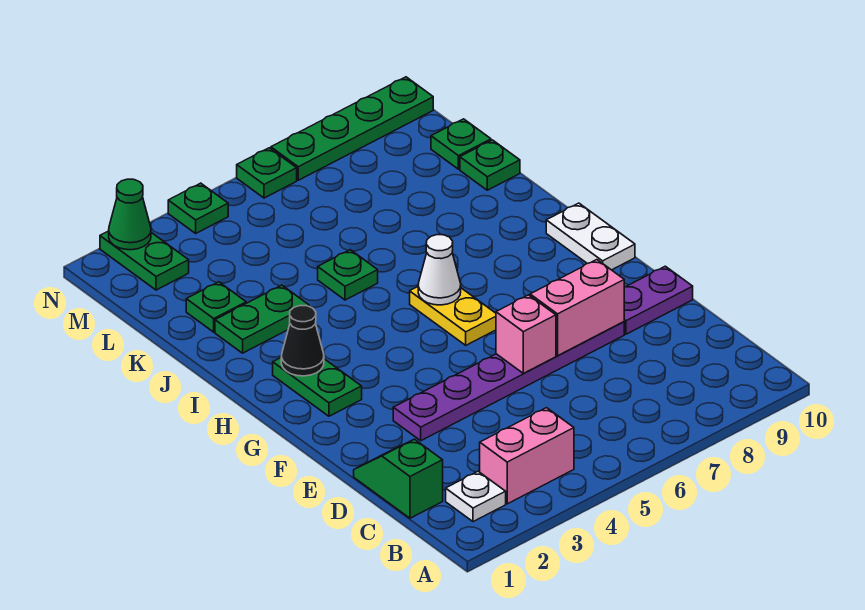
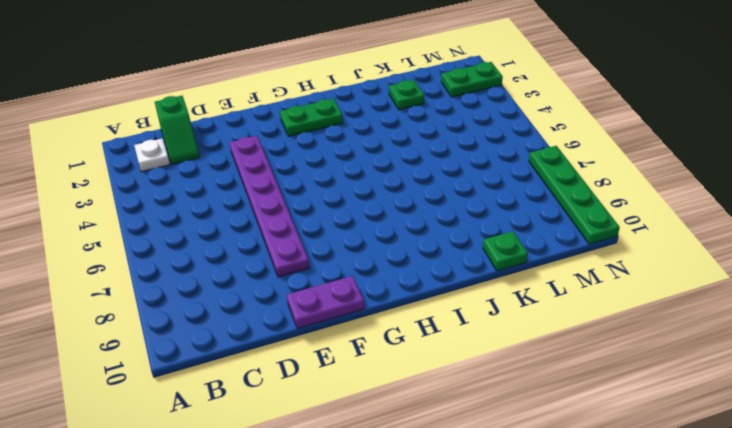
green 1x2 slope [155,96,200,164] -> green 1x2 slope turned to [354,439,443,518]
purple 1x2 plate [287,276,364,328] -> purple 1x2 plate turned to [624,266,693,334]
none -> pink 1x2 brick [480,408,574,504]
none -> yellow 1x2 plate [410,287,496,345]
none -> white 1x2 plate [546,203,635,270]

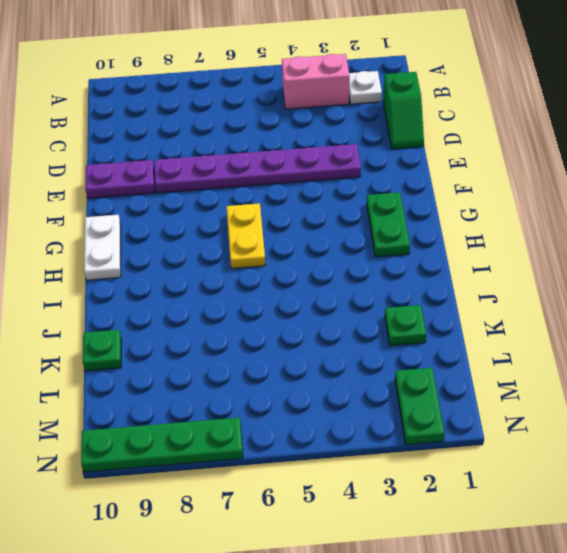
none -> green 1x2 plate [215,285,309,353]
none -> green 1x1 plate [318,250,378,300]
none -> green 1x1 plate [431,119,491,169]

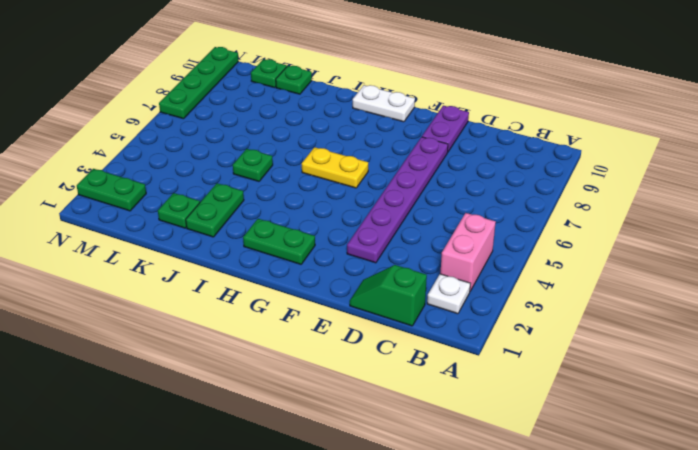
none -> green 1x1 plate [168,183,228,233]
none -> green 1x1 plate [237,148,297,198]
none -> pink 1x1 brick [496,295,556,373]

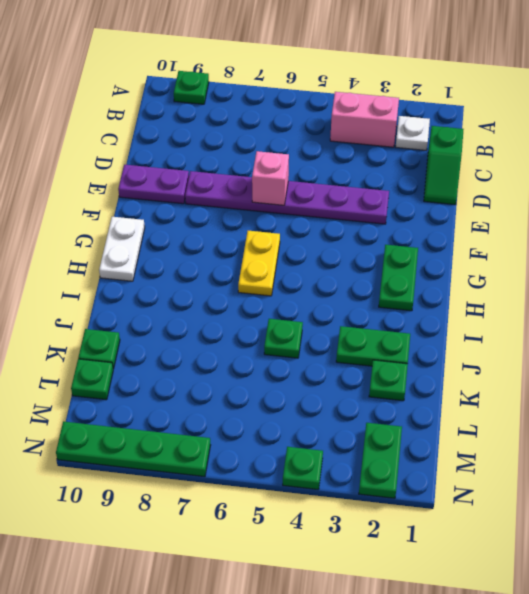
green 1x1 plate [174,71,209,104] -> green 1x1 plate moved to [237,148,297,198]
none -> pink 1x2 brick [530,260,624,356]
none -> black 1x1 cone [281,306,324,376]
none -> white 1x1 cone [418,235,461,305]

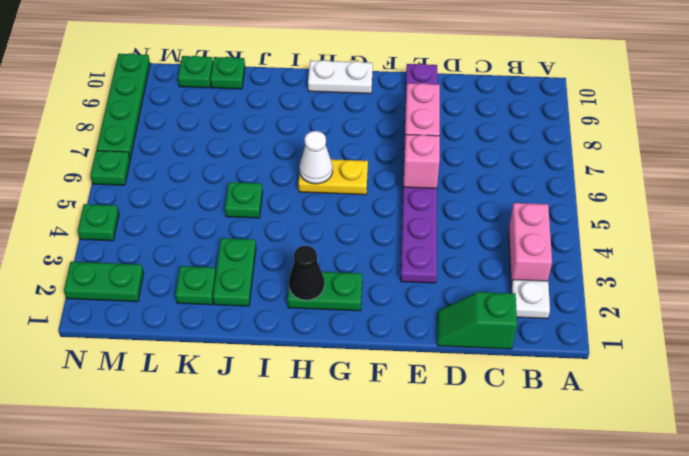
none -> green 1x1 cone [109,179,151,250]

